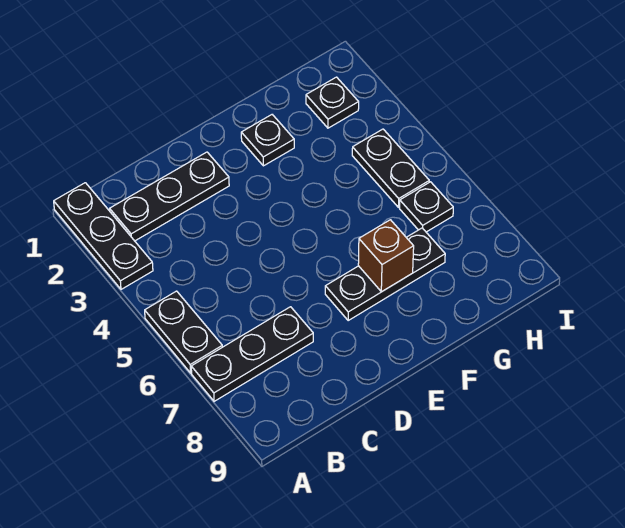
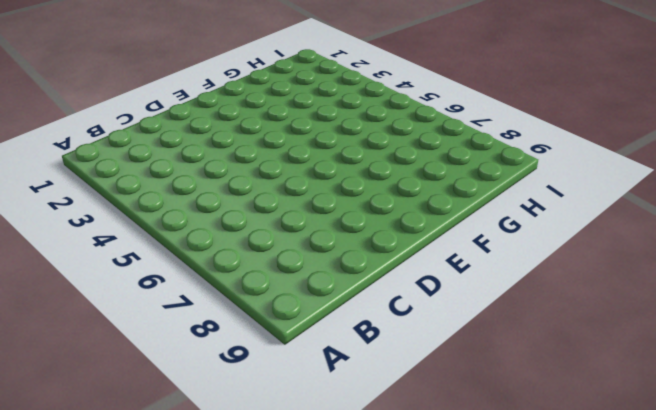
none -> black 1x3 plate [54,183,153,289]
none -> black 1x2 plate [145,291,222,373]

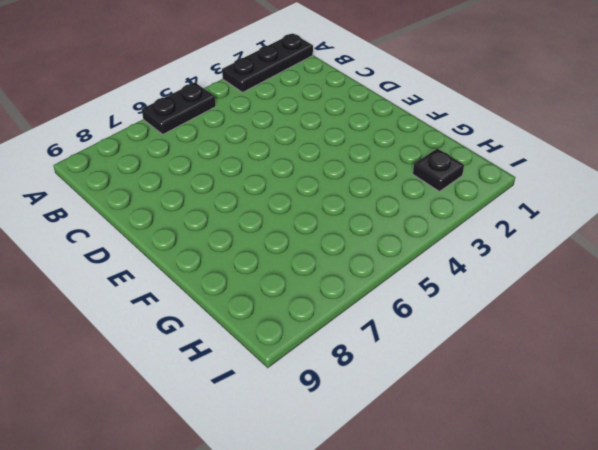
none -> black 1x3 plate [191,307,313,401]
none -> black 1x3 plate [110,152,229,241]

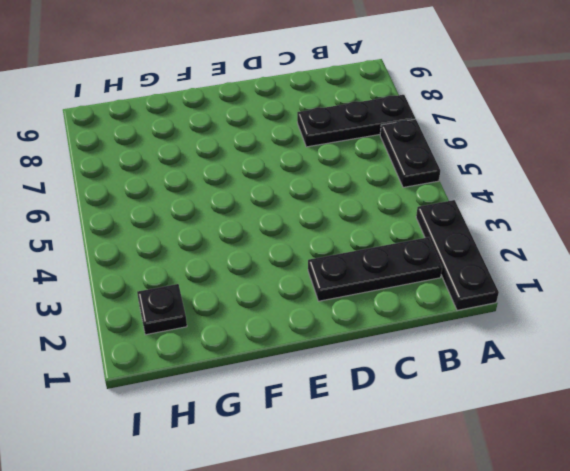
none -> black 1x3 plate [325,228,445,320]
none -> black 1x1 plate [241,115,294,166]

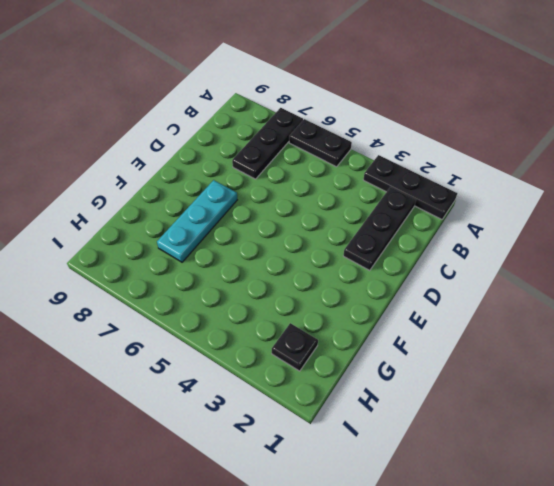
cyan 1x3 plate [157,180,237,262] -> black 1x3 plate [325,228,445,320]
none -> black 1x1 plate [241,115,294,166]
none -> black 1x2 plate [352,129,429,207]

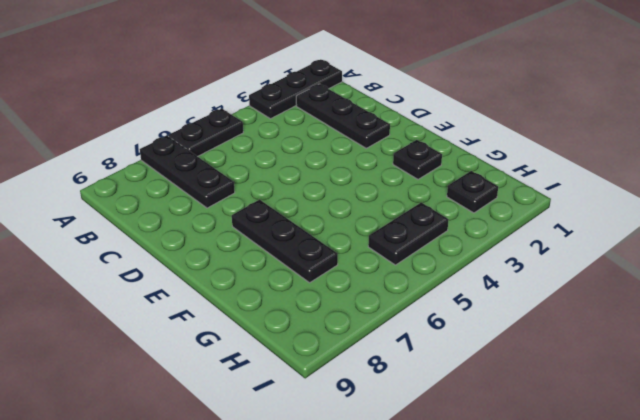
none -> black 1x1 plate [400,182,453,232]
none -> brown 1x1 brick [358,220,414,292]

